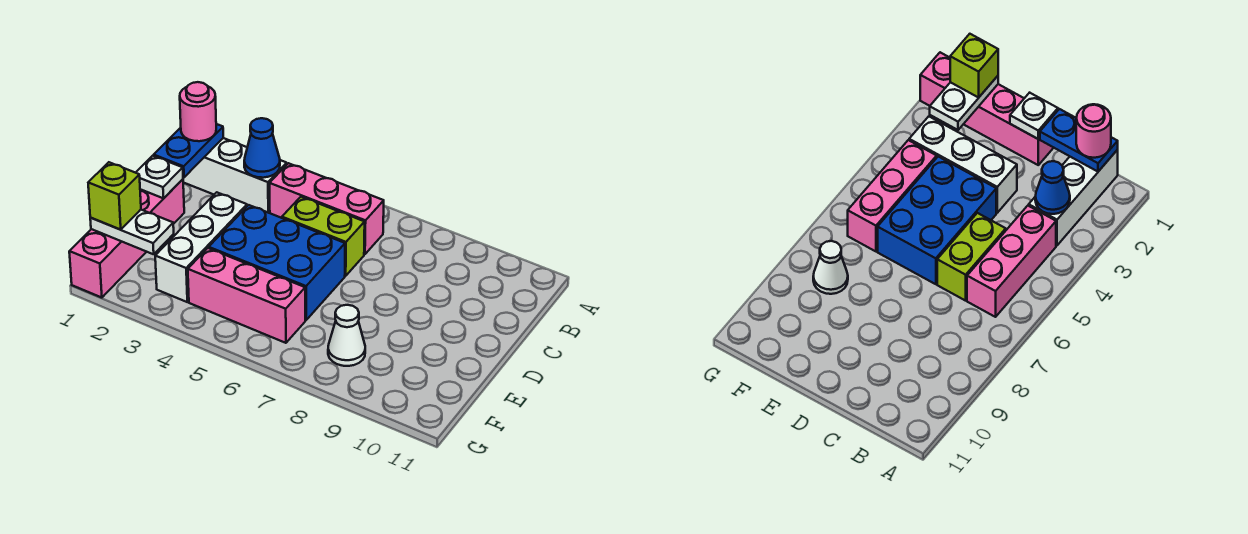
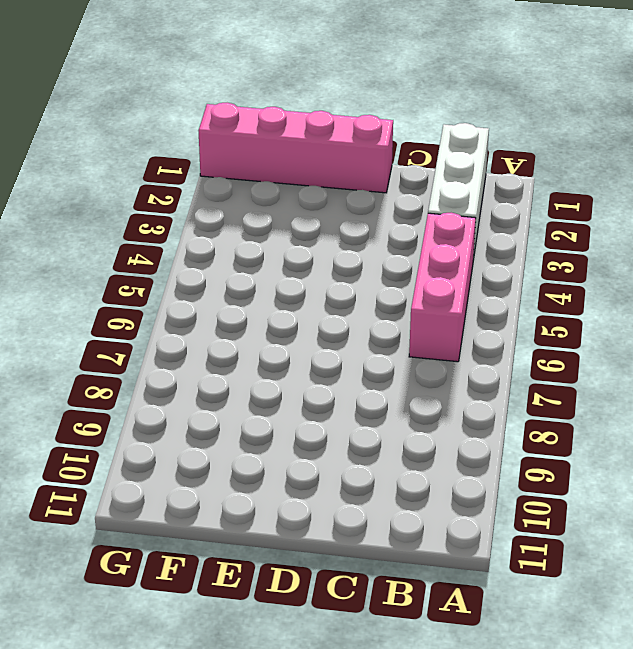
none -> lime 1x2 brick [282,197,365,276]
none -> white 1x3 brick [155,192,247,302]
none -> blue 2x3 brick [209,205,345,320]

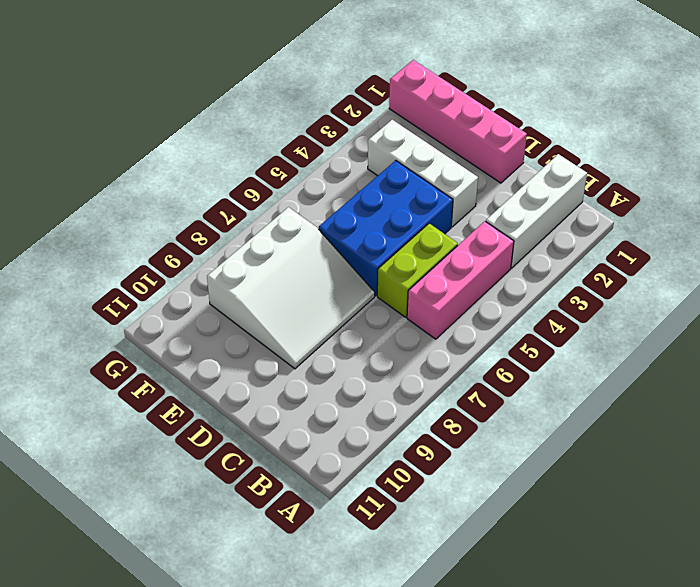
white 3x3 slope [207,207,375,369] -> white 1x1 cone [328,305,365,366]
none -> pink 1x3 brick [188,248,305,343]
none -> blue 1x2 plate [154,124,223,177]
none -> blue 1x1 cone [244,118,280,178]

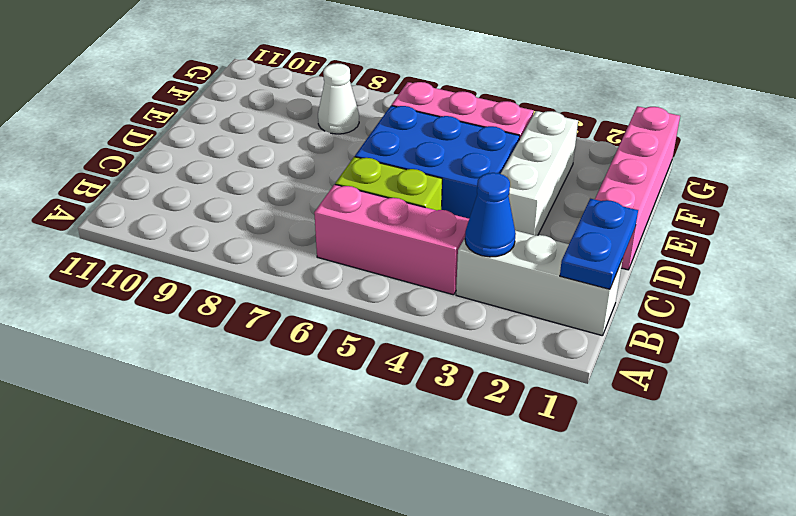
none -> white 1x1 plate [136,156,183,198]
none -> white 1x2 plate [90,210,174,254]
none -> pink 1x1 round brick [180,82,216,141]

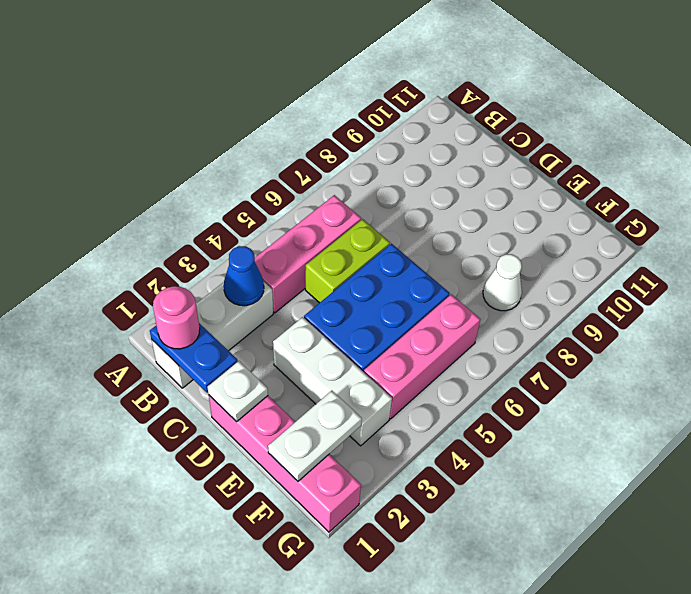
none -> lime 1x1 brick [88,162,141,230]

